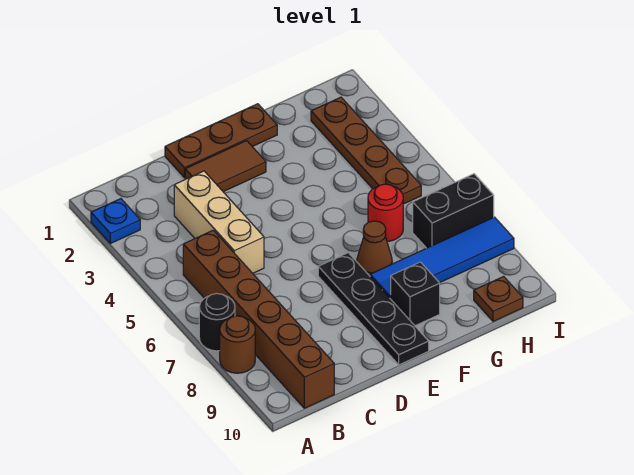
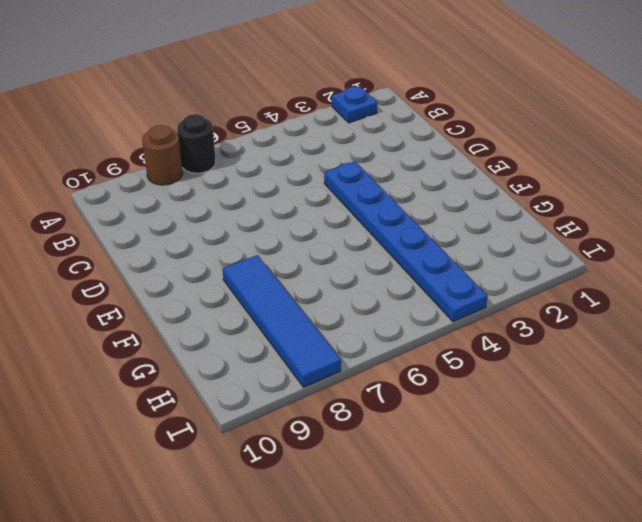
blue 1x6 plate [324,161,488,322] -> brown 1x4 plate [311,97,421,204]
none -> brown 1x6 brick [183,230,334,408]
none -> tan 1x3 brick [174,171,264,273]
none -> brown 1x3 plate [165,104,277,178]

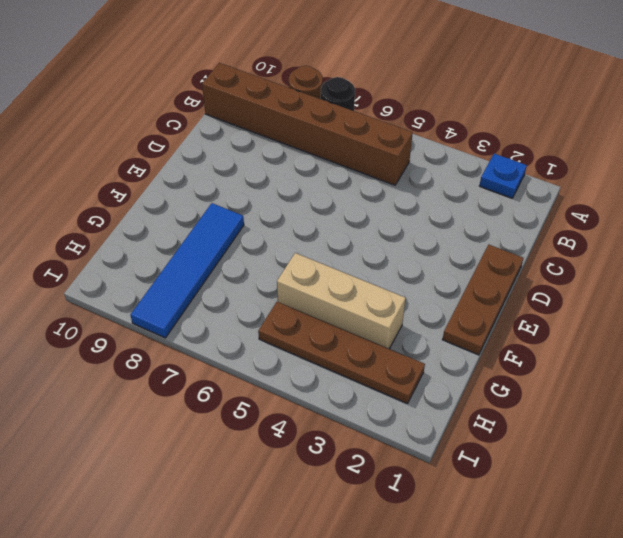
tan 1x3 brick [277,253,406,349] -> tan 1x3 brick moved to [174,171,264,273]
none -> brown 1x2 tile [185,141,266,192]
none -> black 1x4 plate [318,253,429,365]
none -> brown 1x1 cone [357,221,392,276]

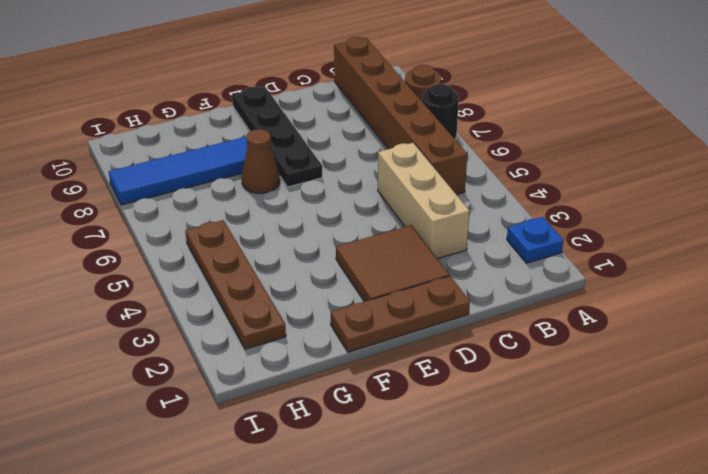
brown 2x2 tile [336,225,449,301] -> brown 1x2 tile [185,141,266,192]
none -> black 1x1 brick [391,262,440,326]
none -> red 1x1 round brick [368,184,403,241]
none -> black 1x2 brick [413,174,494,248]

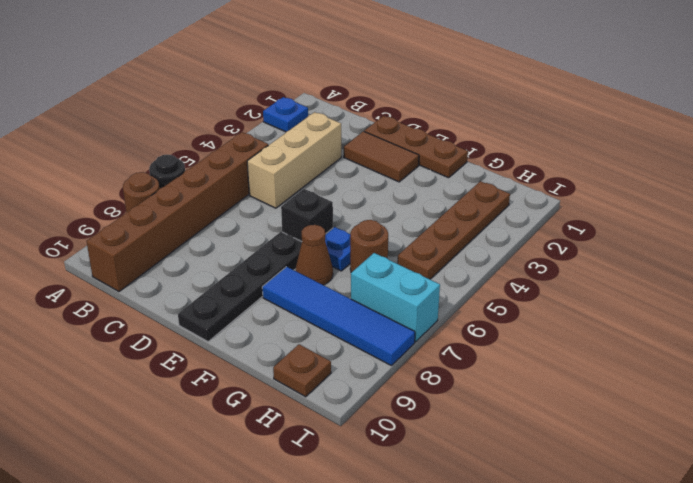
black 1x1 brick [281,189,333,242] -> black 1x1 brick moved to [391,262,440,326]
blue 1x1 plate [325,227,350,271] -> none
brown 1x1 round brick [350,220,388,272] -> red 1x1 round brick [368,184,403,241]
cyan 1x2 brick [351,253,440,342] -> black 1x2 brick [413,174,494,248]

